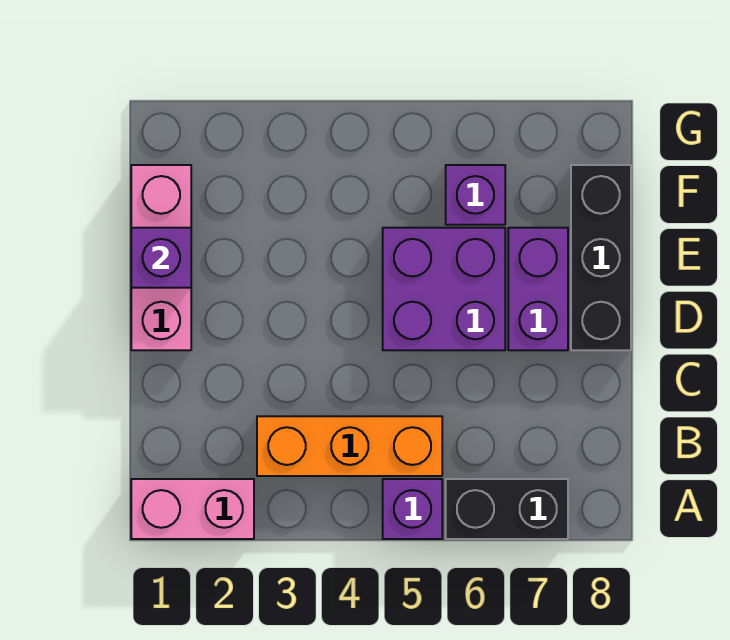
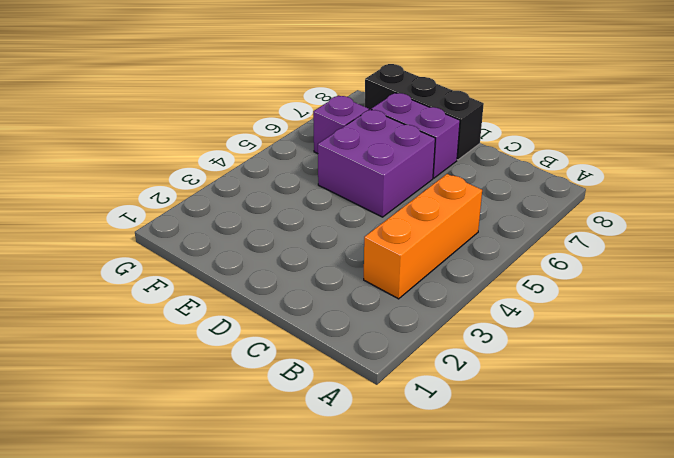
none -> pink 1x2 brick [131,479,254,539]
none -> purple 1x1 brick [383,479,442,539]

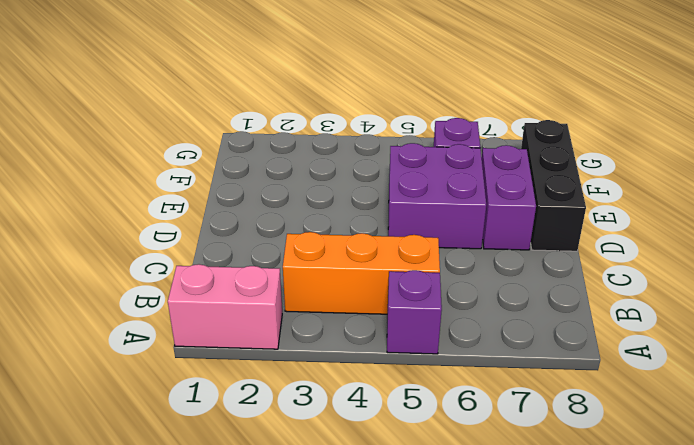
none -> black 1x2 brick [446,479,568,539]
none -> pink 1x3 brick [131,165,191,350]

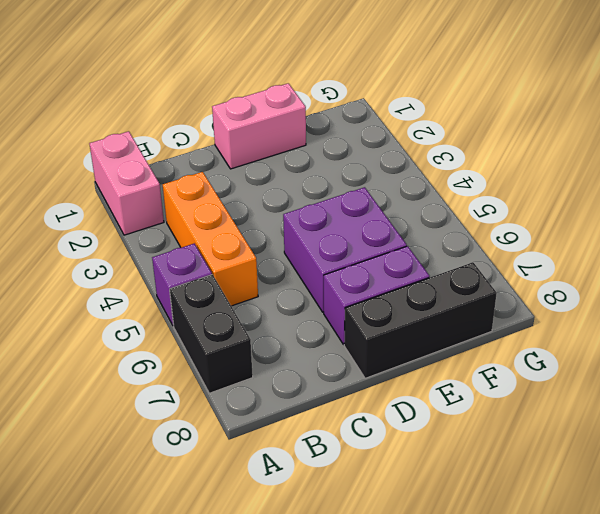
pink 1x2 brick [212,83,306,169] -> pink 1x3 brick [131,165,191,350]
none -> purple 1x1 brick [446,165,505,225]
none -> purple 1x1 brick [131,228,191,288]

